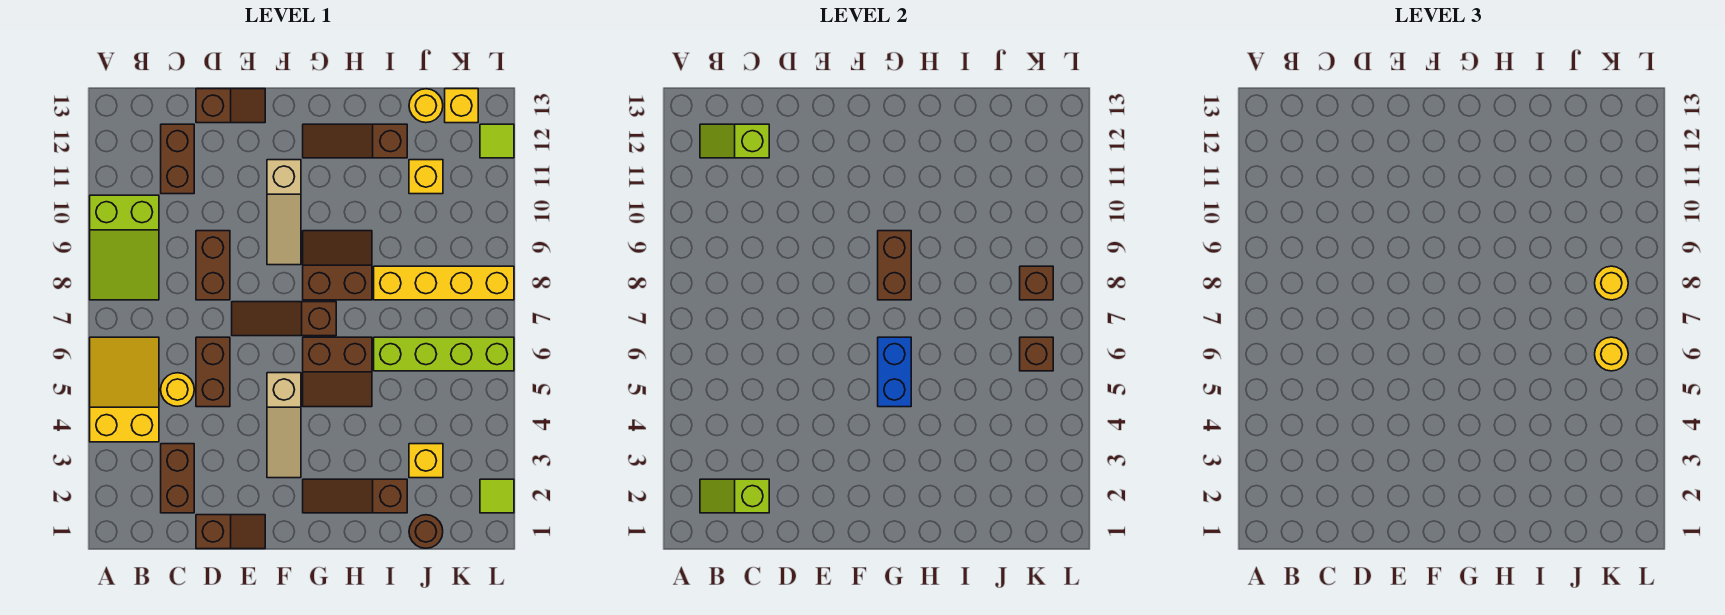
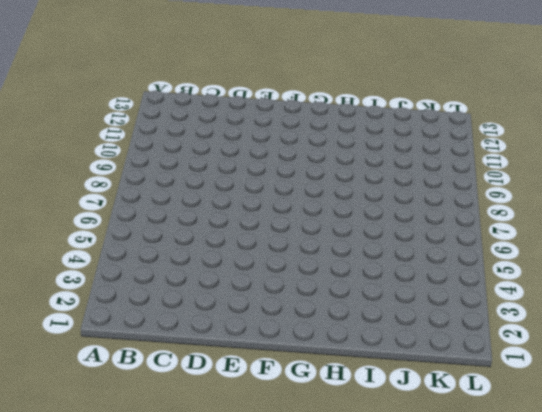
none -> yellow 2x3 slope [90,337,159,442]
none -> lime 2x3 slope [90,195,159,300]
none -> brown 1x2 brick [161,444,194,513]
none -> yellow 1x1 round brick [161,373,194,406]

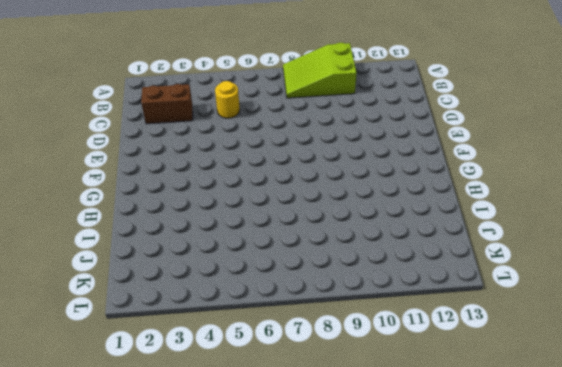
none -> yellow 2x3 slope [90,337,159,442]
none -> brown 1x2 brick [161,124,194,194]
none -> brown 1x2 slope [196,515,265,549]
none -> brown 1x2 brick [196,337,230,407]

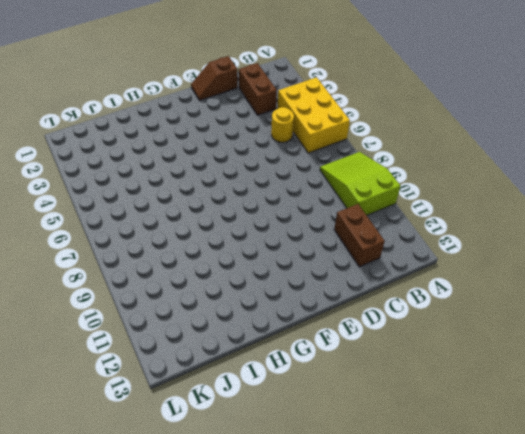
yellow 2x3 brick [277,77,350,153] -> yellow 2x3 slope [90,337,159,442]
none -> brown 1x2 brick [196,337,230,407]
none -> brown 1x2 brick [196,231,230,300]
none -> brown 1x2 slope [196,89,265,123]
none -> brown 1x3 slope [232,302,336,336]

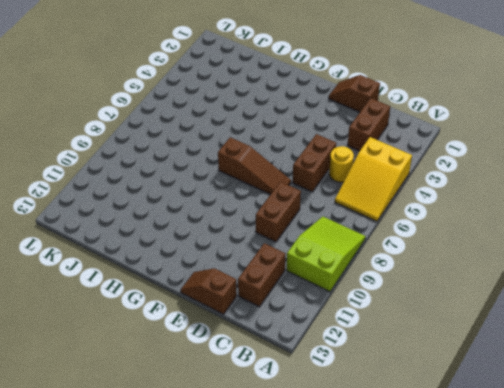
none -> tan 1x3 slope [267,373,301,478]
none -> tan 1x3 slope [267,160,301,265]
none -> brown 1x3 slope [303,479,407,513]
none -> brown 2x2 slope [303,337,372,407]

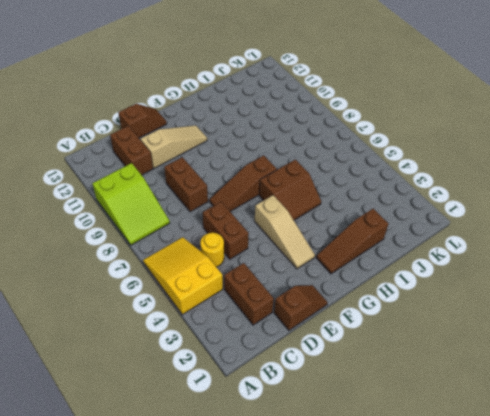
tan 1x3 slope [141,125,207,168] -> tan 1x3 slope turned to [267,160,301,265]
none -> brown 2x2 slope [303,231,372,300]
none -> brown 1x3 slope [303,124,407,158]
none -> lime 1x4 brick [374,337,514,371]
none -> yellow 1x4 brick [374,266,514,300]

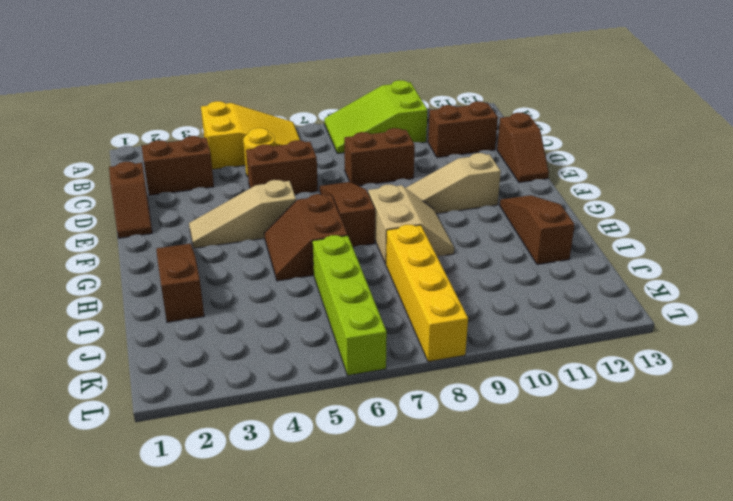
tan 2x2 slope [368,185,454,264] -> brown 2x2 slope [303,231,372,300]
none -> brown 1x1 round brick [409,515,443,548]
none -> yellow 1x1 brick [409,444,443,478]
none -> yellow 1x1 brick [409,160,443,194]
none -> yellow 1x1 round brick [409,89,443,123]

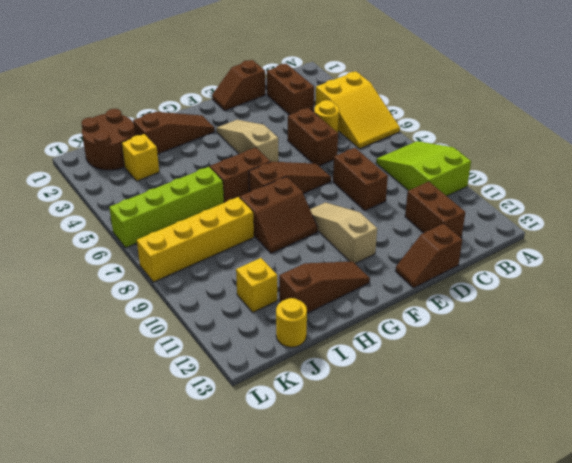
brown 2x2 round brick [81,109,136,170] -> brown 1x1 round brick [409,515,443,548]
none -> yellow 1x1 brick [445,89,478,123]
none -> lime 1x1 tile [480,479,514,513]
none -> lime 1x1 tile [480,124,514,158]
none -> lime 1x2 slope [700,479,769,513]

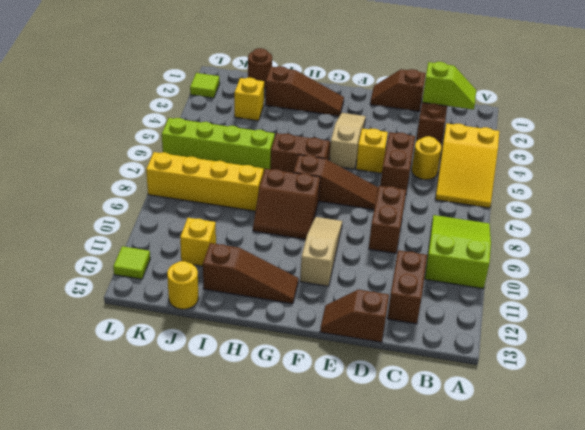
yellow 1x1 brick [356,128,388,173] -> yellow 1x1 brick moved to [445,89,478,123]
none -> lime 1x2 slope [700,124,769,158]
none -> blue 1x2 brick [878,337,911,407]
none -> brown 1x2 brick [878,231,911,300]
none -> brown 1x1 brick [1020,337,1053,371]

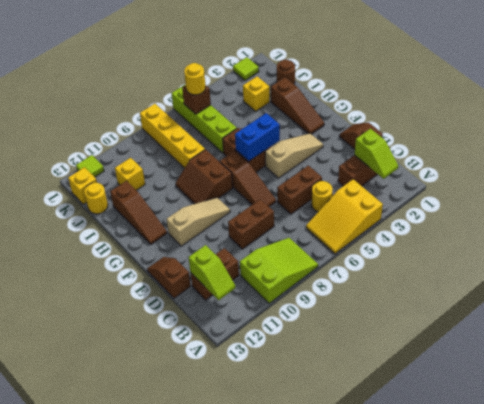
none -> brown 1x2 brick [878,231,911,300]
none -> brown 1x1 brick [1020,266,1053,300]
none -> yellow 1x1 round brick [1595,266,1628,300]

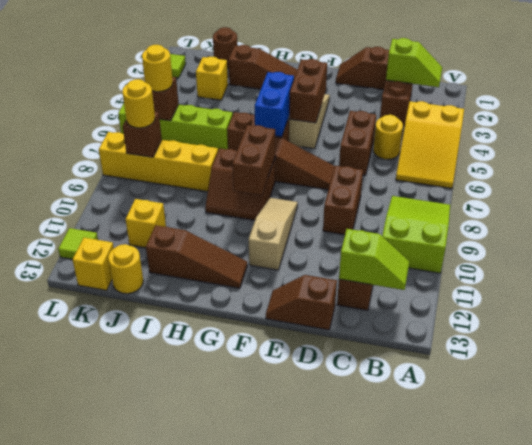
brown 1x2 brick [289,59,327,123] -> none

